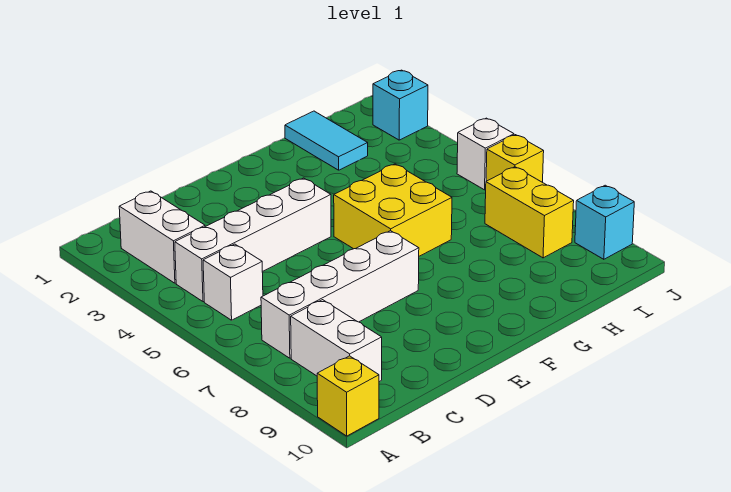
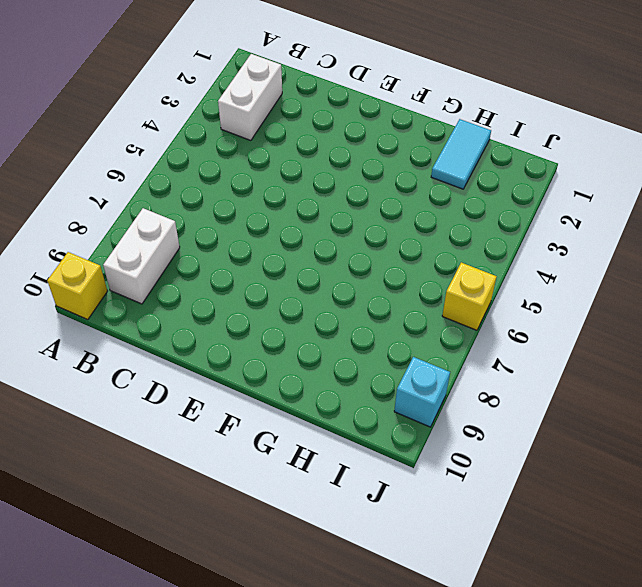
none -> white 1x4 brick [175,178,331,302]
none -> white 1x1 brick [203,244,263,320]
none -> white 1x4 brick [261,231,419,358]

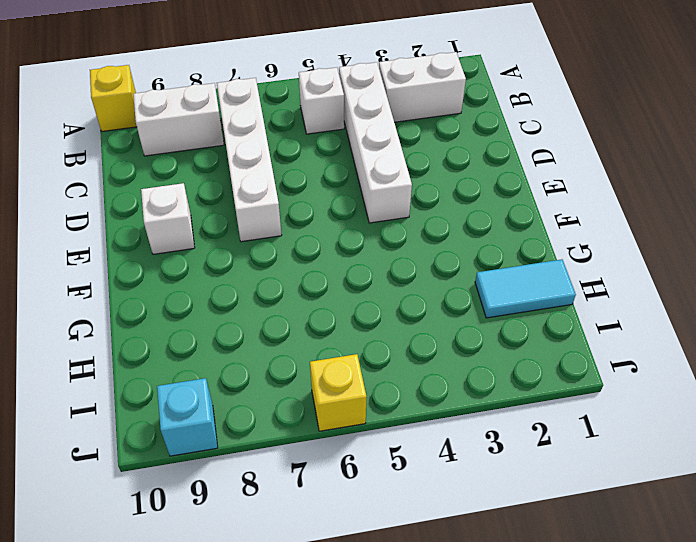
white 1x1 brick [141,183,195,254] -> white 1x1 brick moved to [457,118,514,190]
none -> yellow 2x2 brick [334,164,452,256]
none -> yellow 1x2 brick [485,167,574,258]
none -> cyan 1x1 brick [373,70,428,140]

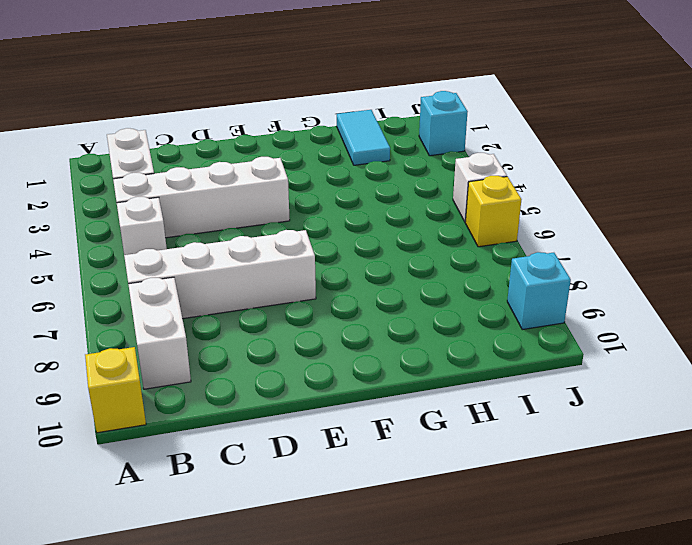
none -> yellow 2x2 brick [334,164,452,256]
none -> yellow 1x2 brick [485,167,574,258]

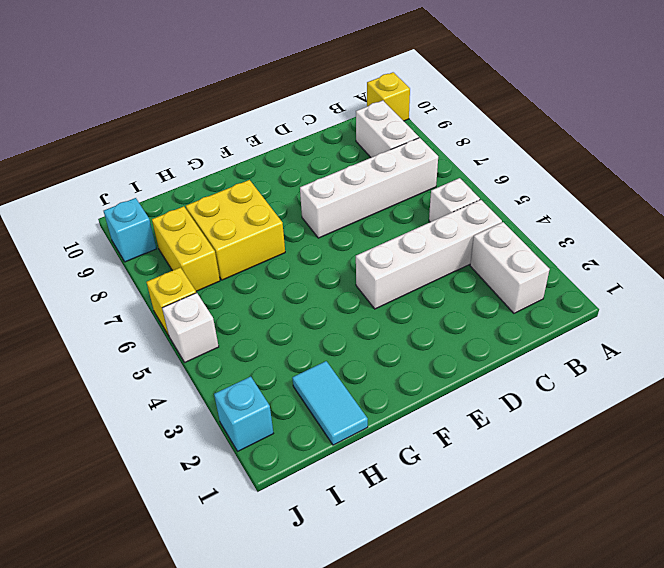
yellow 2x2 brick [186,180,285,280] -> yellow 2x2 brick moved to [334,164,452,256]

